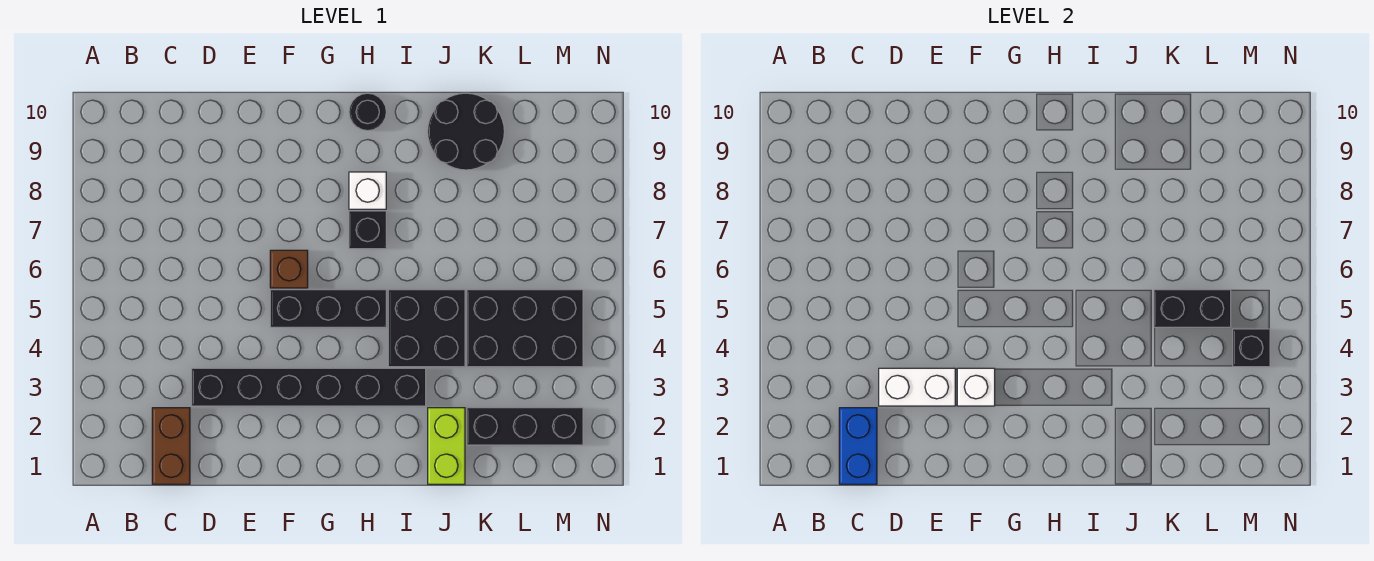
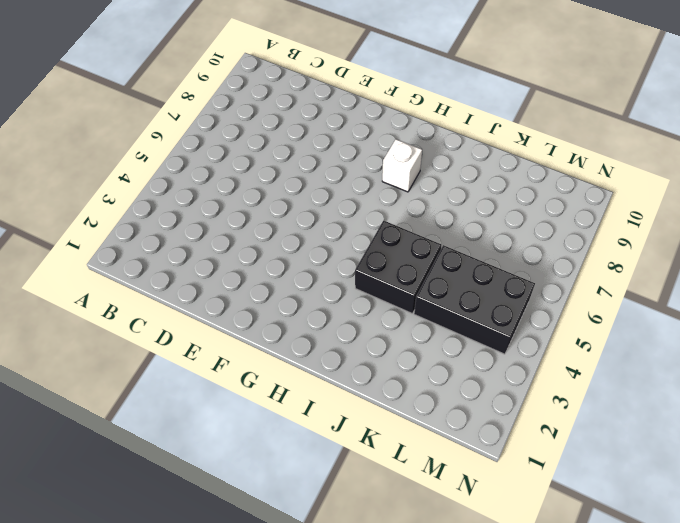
none -> brown 1x2 brick [152,408,190,484]
none -> black 1x6 brick [192,368,426,406]
none -> black 1x3 brick [270,290,386,327]

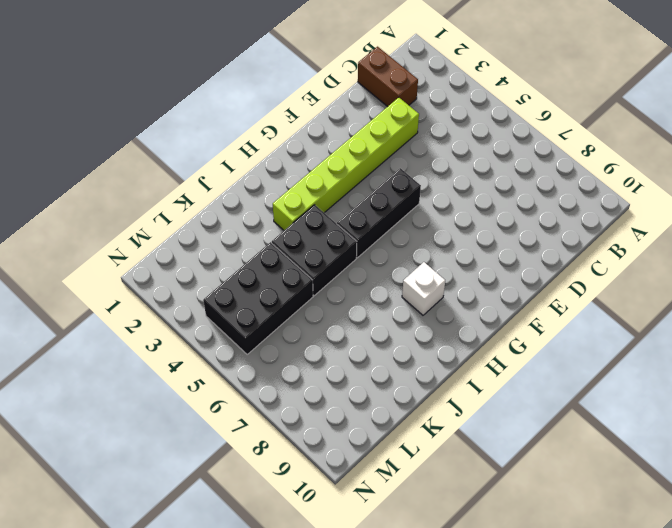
lime 1x6 brick [273,98,419,230] -> black 1x6 brick [192,368,426,406]
none -> brown 1x1 brick [270,250,308,288]
none -> black 1x1 brick [349,211,386,249]
none -> black 1x1 round brick [349,93,386,131]

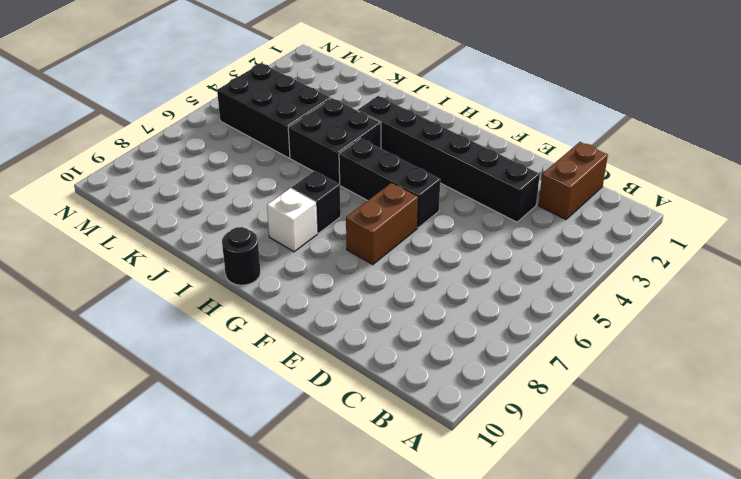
brown 1x2 brick [346,183,418,264] -> brown 1x1 brick [270,250,308,288]
none -> lime 1x2 brick [428,408,465,484]
none -> black 2x2 round brick [428,93,504,170]
none -> black 1x3 brick [467,408,583,445]

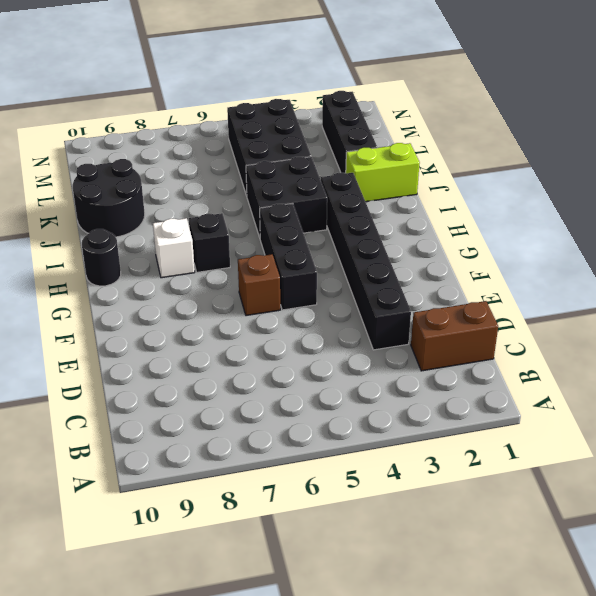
none -> blue 1x2 brick [839,408,877,484]
none -> white 1x2 brick [879,368,955,406]
none -> white 1x1 brick [957,368,995,406]

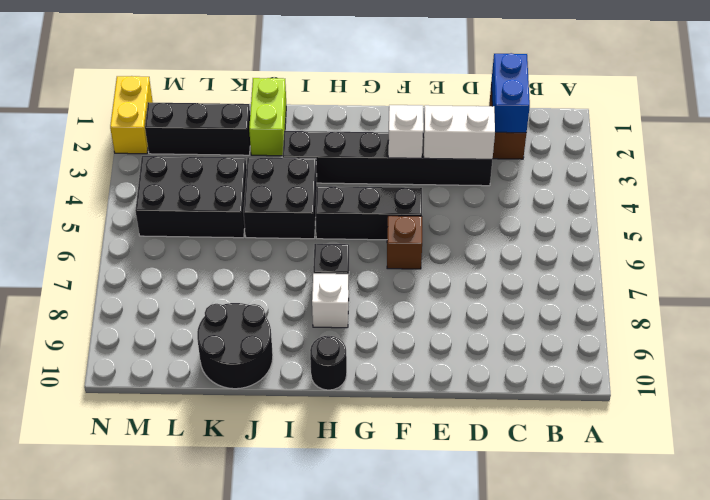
yellow 1x2 brick [110,76,153,154] -> none
none -> black 1x2 brick [1154,290,1231,327]
none -> black 1x1 brick [1233,329,1270,367]

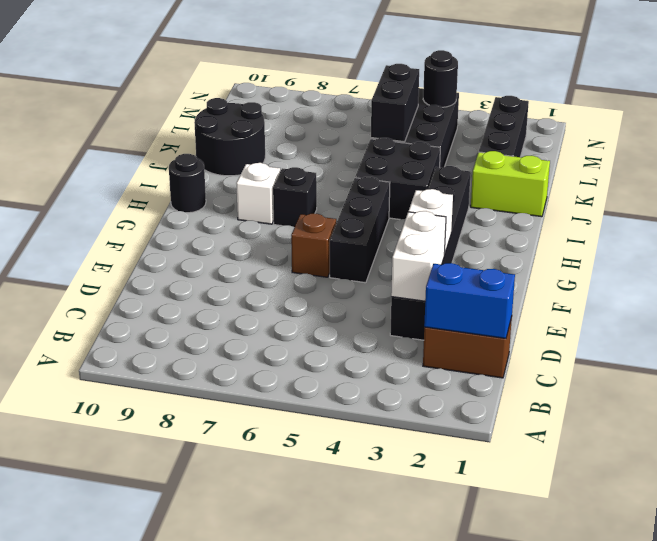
black 1x1 round brick [423,50,458,107] -> black 1x1 brick [1233,329,1270,367]

